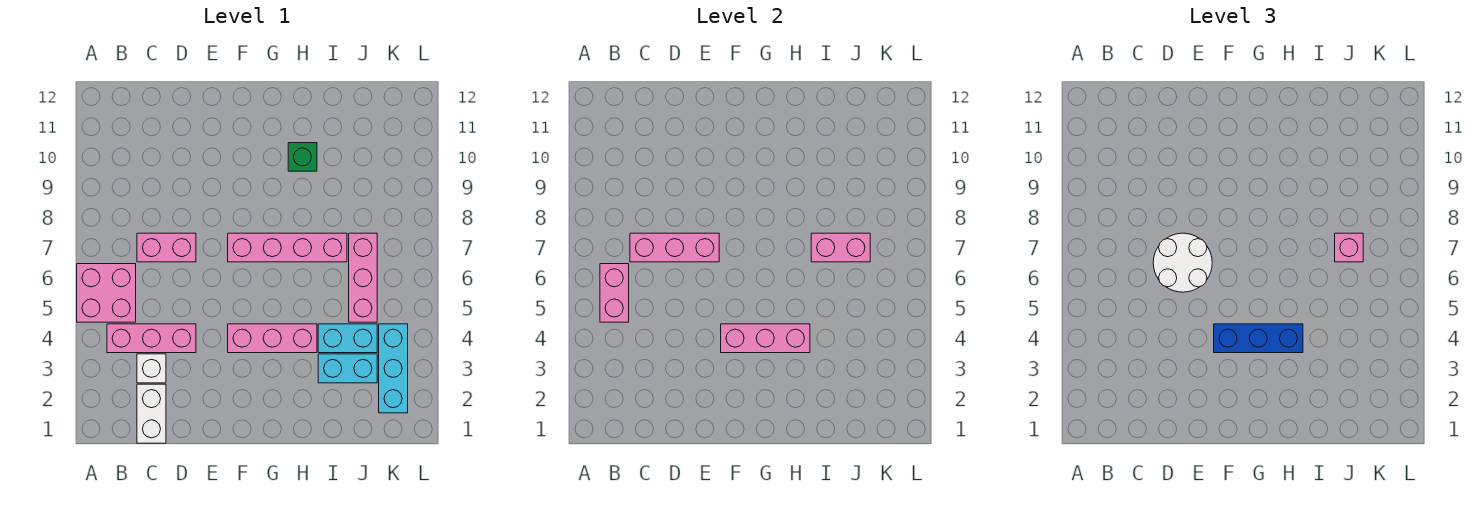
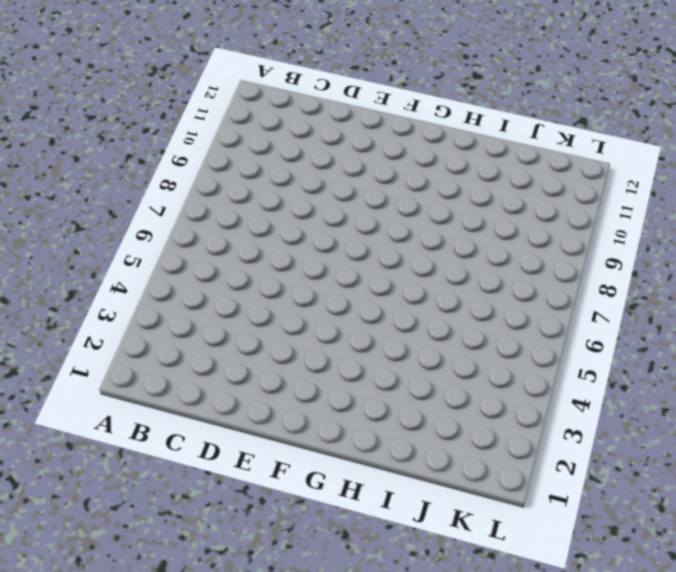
none -> pink 2x2 brick [77,264,136,322]
none -> pink 1x3 brick [107,324,196,353]
none -> white 1x2 brick [137,384,166,443]

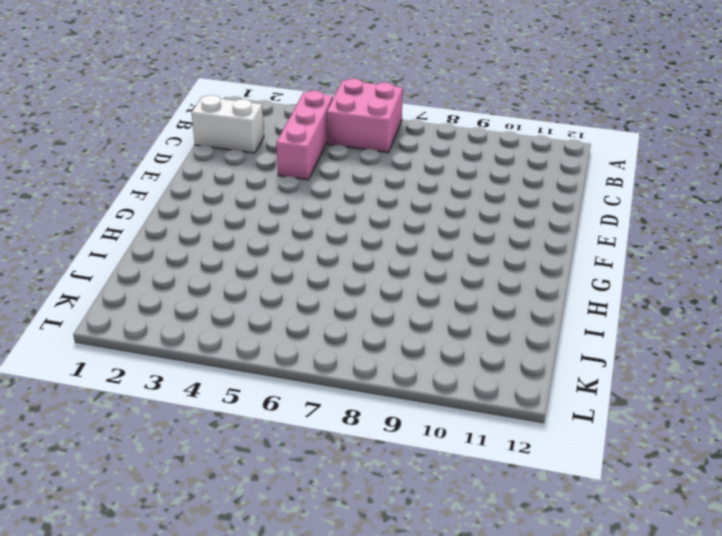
none -> white 1x1 brick [137,354,166,383]
none -> pink 1x2 brick [137,233,196,262]
none -> pink 1x3 brick [228,324,317,353]

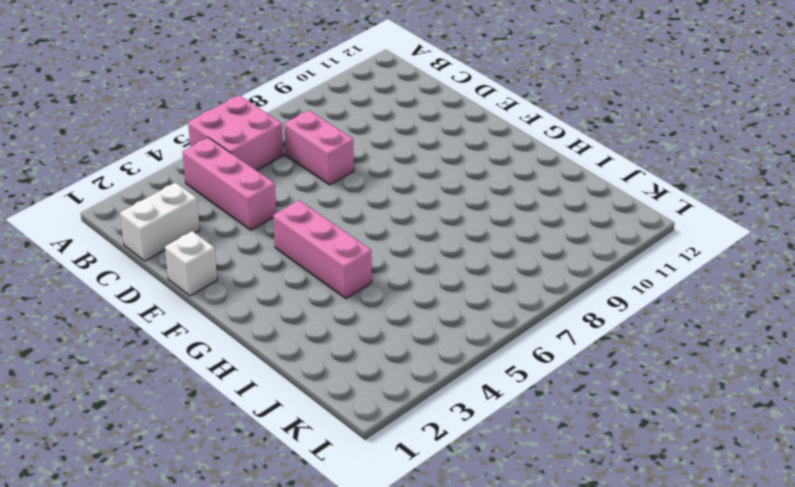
white 1x1 brick [165,231,217,296] -> white 1x1 brick moved to [137,354,166,383]
none -> pink 1x4 brick [228,233,347,262]
none -> green 1x1 brick [288,143,317,171]
none -> cyan 1x2 brick [318,354,377,383]

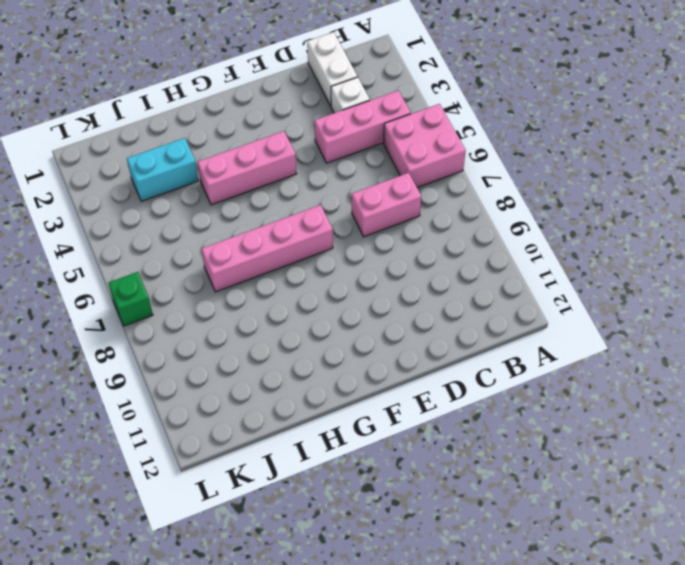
green 1x1 brick [108,272,153,326] -> green 1x1 brick moved to [288,143,317,171]
none -> cyan 1x2 brick [318,324,377,353]
none -> pink 1x3 brick [349,233,377,322]
none -> cyan 1x3 brick [379,324,408,413]

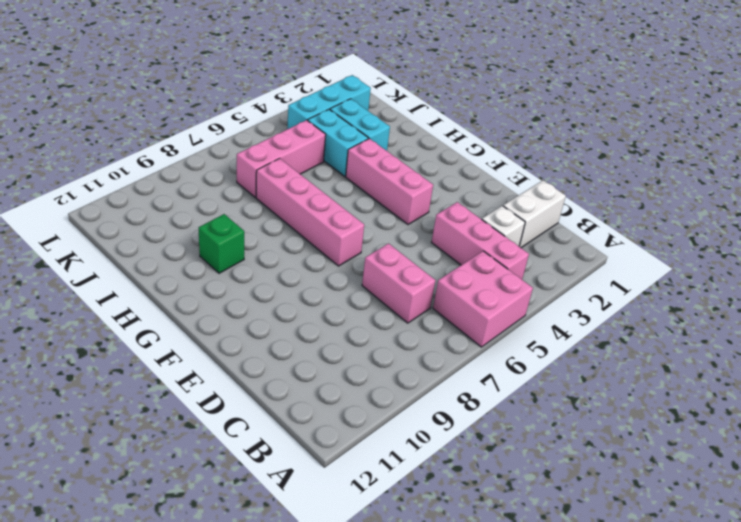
none -> pink 1x2 brick [600,264,629,322]
none -> pink 1x3 brick [630,233,719,262]
none -> pink 1x3 brick [721,324,810,353]

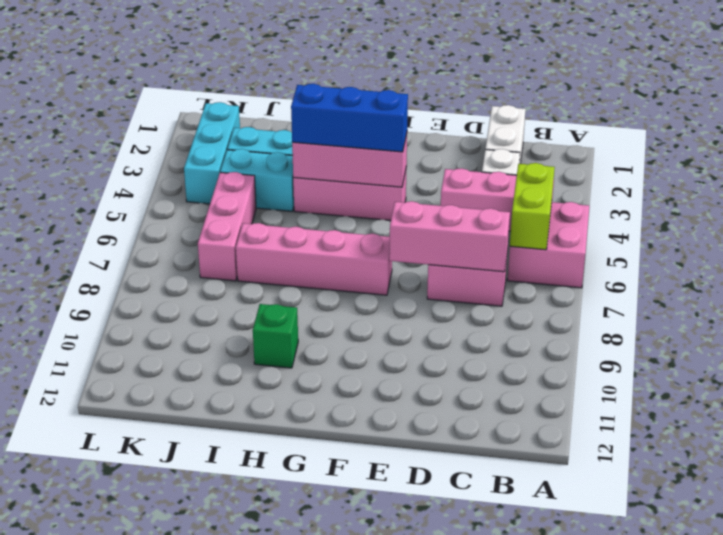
lime 1x2 brick [510,163,555,250] -> pink 1x2 brick [600,264,629,322]
none -> pink 1x2 brick [811,233,870,262]
none -> white 2x2 round brick [1153,233,1212,292]
none -> pink 1x1 brick [1335,233,1363,262]

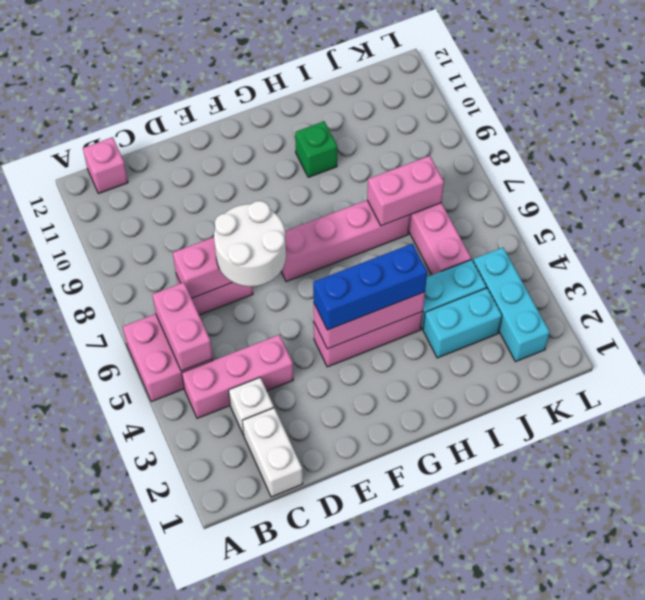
pink 1x1 brick [83,137,128,194] -> pink 1x1 brick moved to [1335,233,1363,262]

